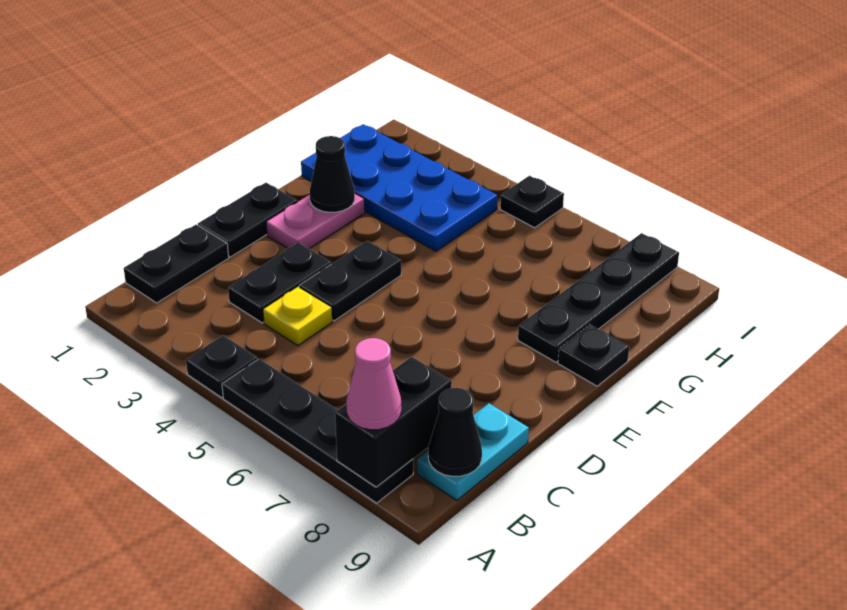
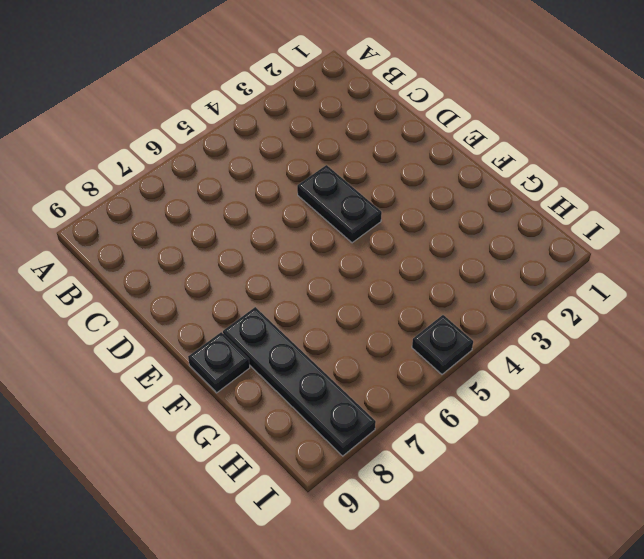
none -> black 1x1 plate [186,335,258,398]
none -> black 1x4 plate [222,359,413,503]
none -> black 1x2 plate [124,225,229,303]

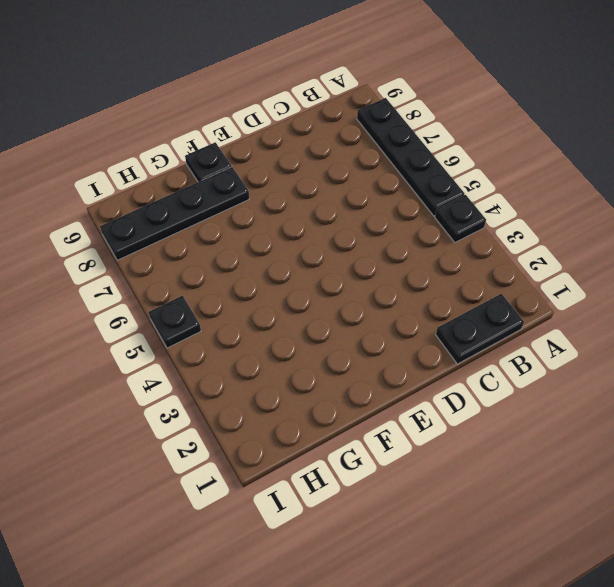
none -> cyan 1x2 plate [417,403,529,500]
none -> black 1x2 plate [228,243,331,323]
none -> yellow 1x1 plate [263,286,332,346]

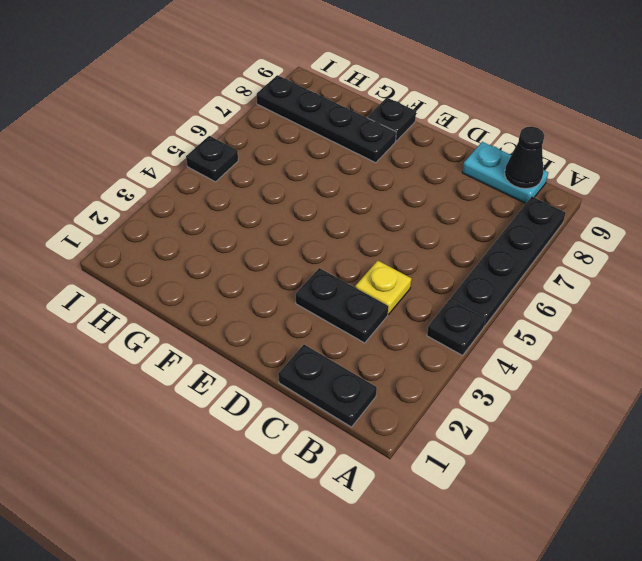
none -> black 1x2 plate [198,183,297,257]
none -> black 1x2 plate [299,241,401,321]
none -> pink 1x2 plate [266,193,365,249]

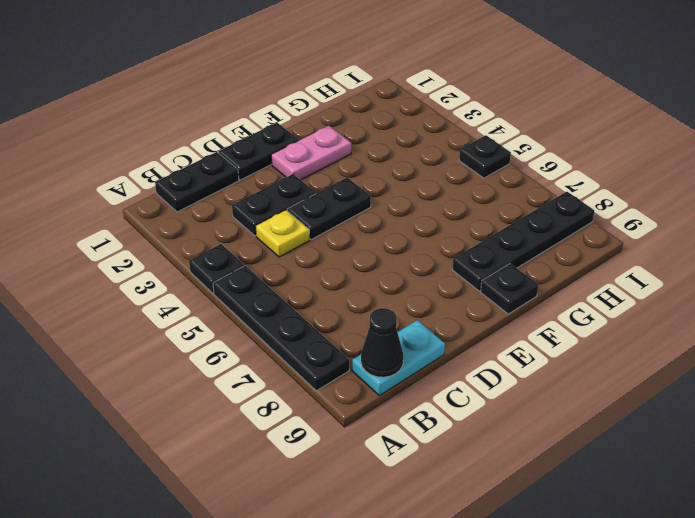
none -> blue 2x4 plate [301,124,498,251]
none -> black 1x2 brick [335,357,452,487]
none -> black 1x1 cone [310,136,355,212]

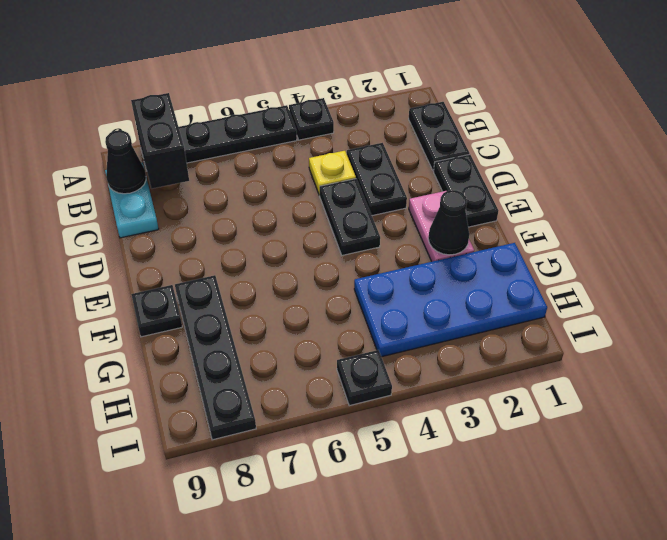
none -> pink 1x1 cone [346,338,401,430]

